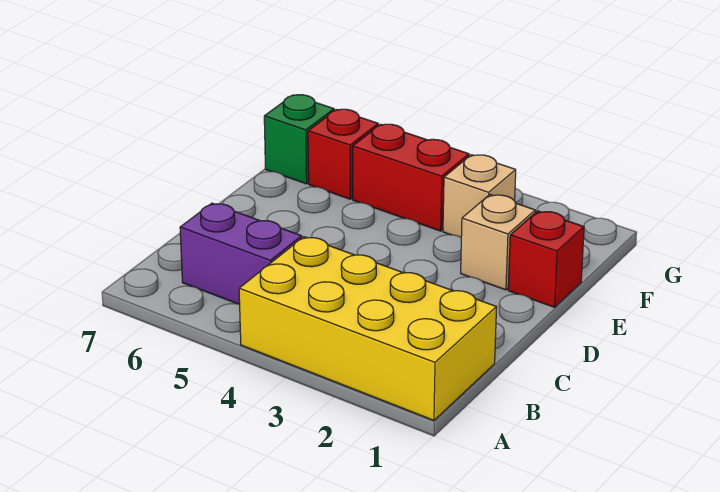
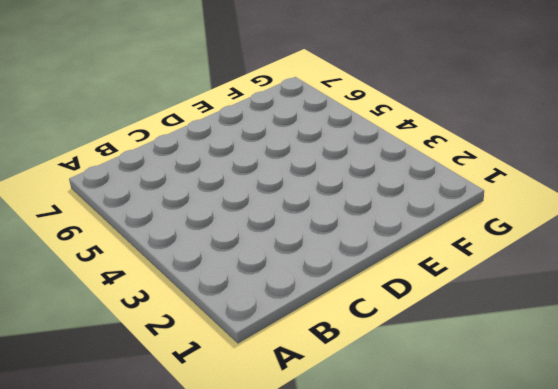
none -> yellow 2x4 brick [239,237,497,420]
none -> purple 1x2 brick [180,203,302,304]

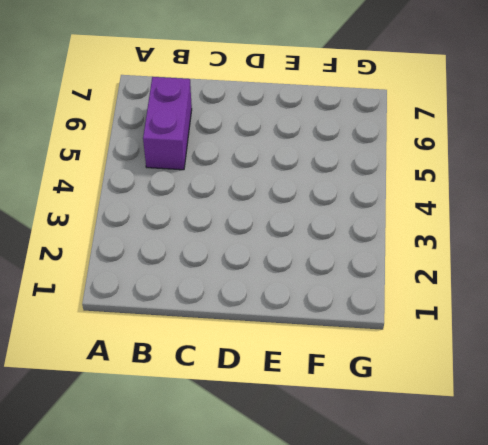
none -> yellow 2x4 brick [239,237,497,420]
none -> red 1x1 brick [508,211,584,307]

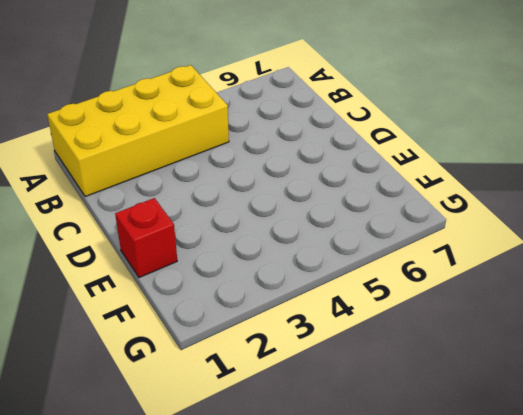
none -> purple 1x2 brick [180,203,302,304]
none -> tan 1x1 brick [461,195,535,290]

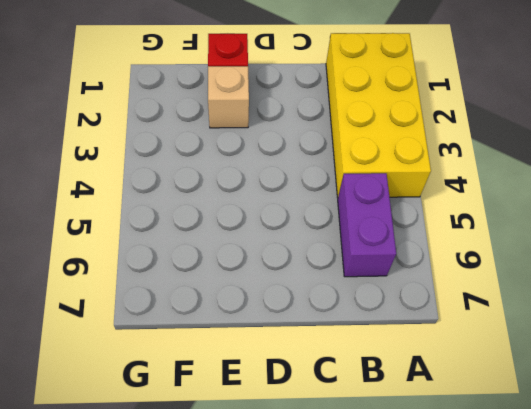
none -> tan 1x1 brick [443,155,516,237]
none -> red 1x2 brick [353,124,469,231]

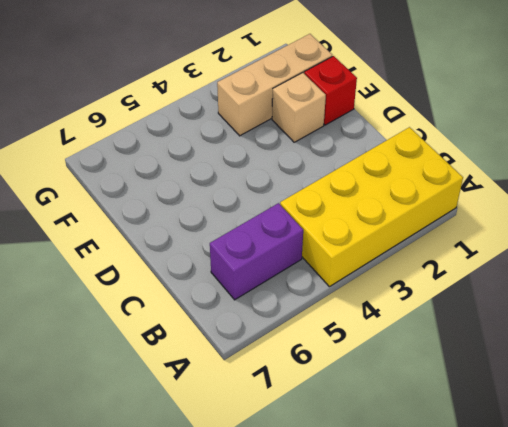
tan 1x3 brick [217,34,332,136] -> tan 1x1 brick [443,155,516,237]
none -> red 1x2 brick [353,124,469,231]
none -> red 1x1 brick [308,109,378,199]

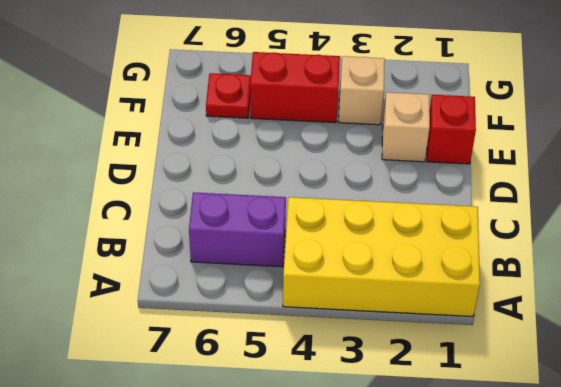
red 1x1 plate [206,73,251,118] -> red 1x1 brick [308,109,378,199]
none -> green 1x1 brick [264,95,334,184]

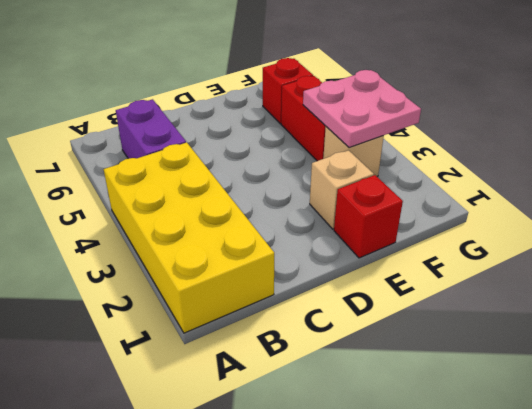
pink 2x2 plate [303,70,421,148] -> none
none -> green 1x1 brick [264,95,334,184]

